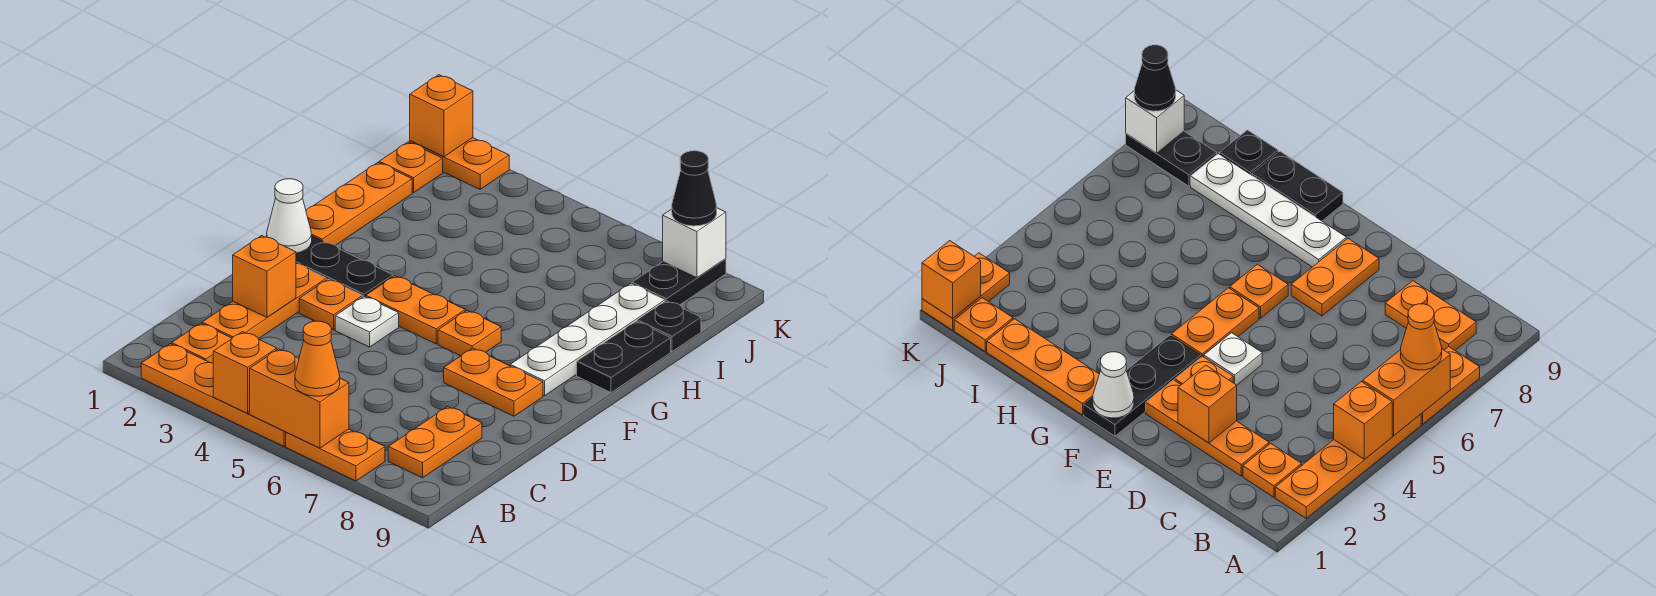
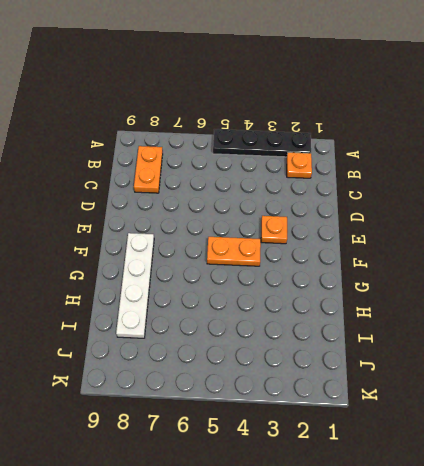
black 1x4 plate [213,129,311,157] -> orange 1x4 plate [141,344,286,446]
none -> orange 1x2 plate [286,429,385,481]
none -> orange 1x3 plate [202,263,326,339]
none -> white 1x1 plate [335,296,399,347]

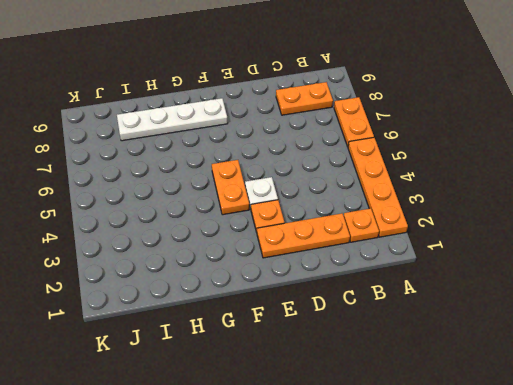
none -> orange 1x2 plate [444,348,543,416]
none -> black 1x3 plate [296,236,393,297]
none -> orange 1x1 plate [438,311,501,356]

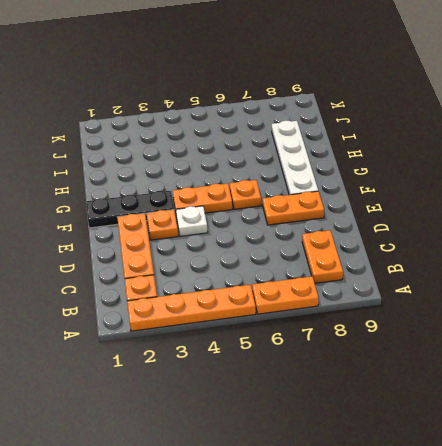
none -> orange 1x3 plate [306,163,412,245]
none -> black 1x2 plate [577,321,671,393]
none -> black 1x1 plate [638,301,701,351]

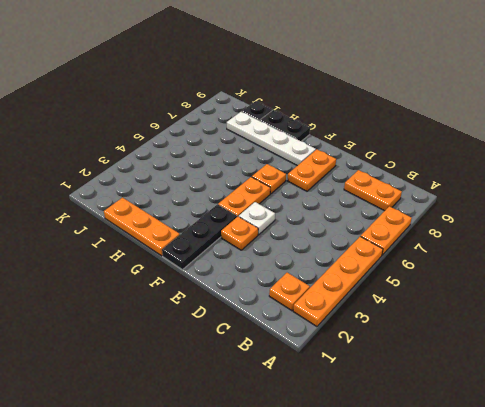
none -> orange 1x3 plate [202,263,326,339]
none -> orange 1x1 plate [379,142,443,193]
none -> black 1x2 plate [632,259,726,305]

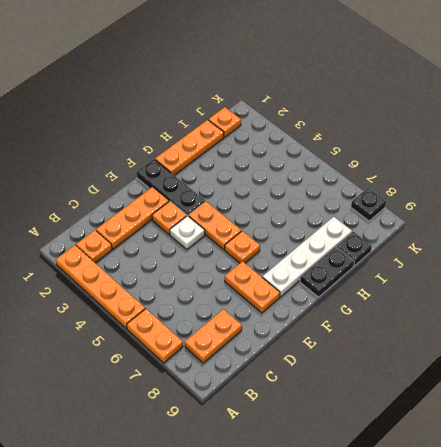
black 1x1 plate [351,188,386,221] -> black 1x2 plate [632,259,726,305]
none -> orange 1x2 plate [410,138,509,189]
none -> orange 1x1 brick [213,332,277,413]
none -> orange 1x2 brick [250,349,349,448]

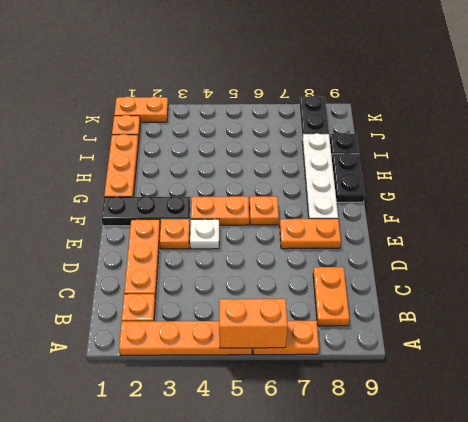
none -> orange 1x1 brick [213,332,277,413]
none -> orange 1x1 brick [233,236,296,317]
none -> white 1x1 cone [267,179,312,253]

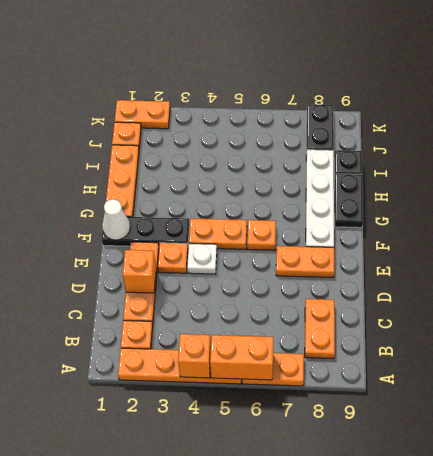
none -> orange 1x1 brick [410,75,473,157]
none -> white 1x1 brick [663,208,726,278]
none -> orange 1x1 cone [295,321,340,396]

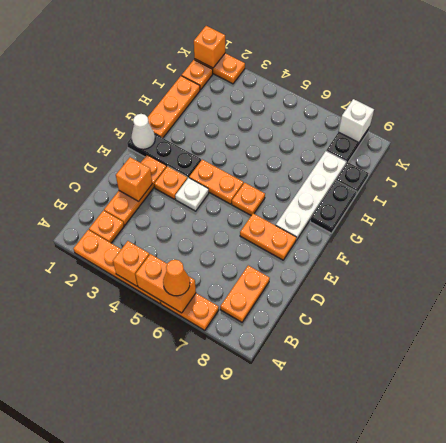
none -> black 1x1 cone [672,151,717,226]

